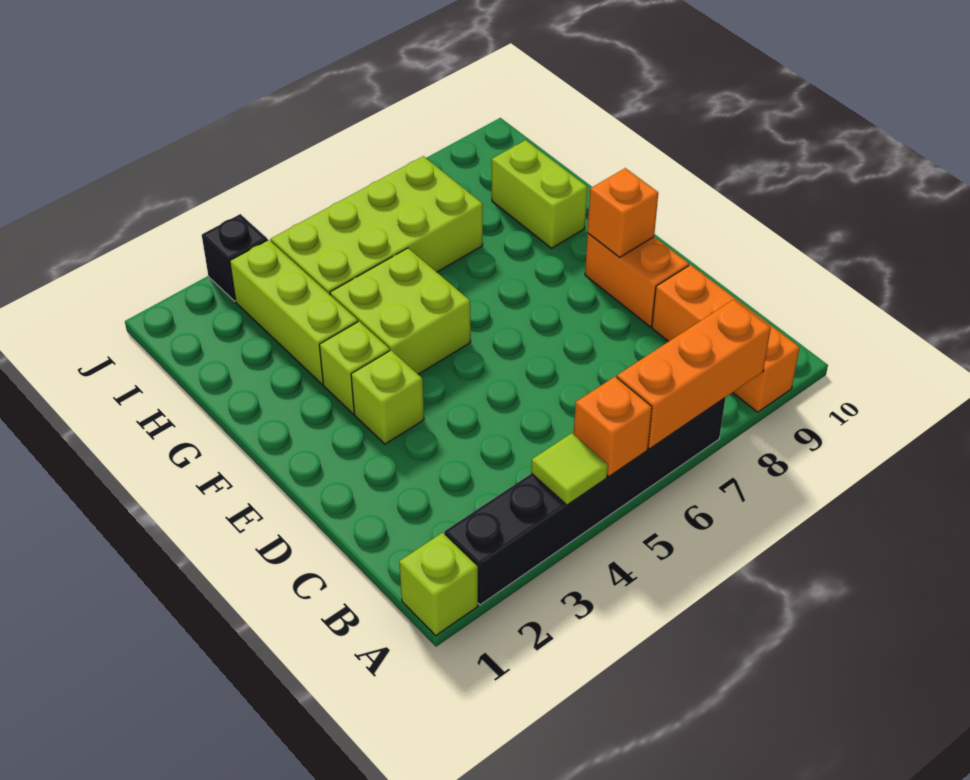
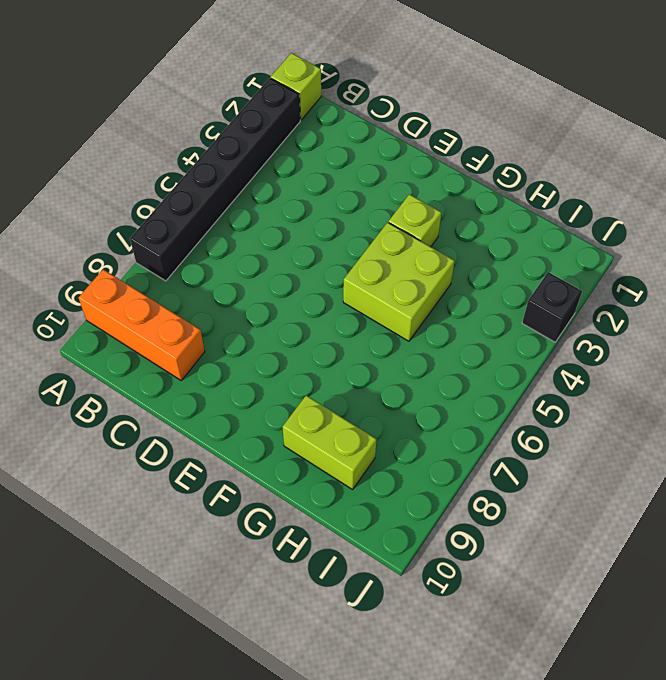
none -> orange 1x2 brick [585,233,689,327]
none -> lime 1x1 brick [351,350,424,444]
none -> lime 1x3 brick [230,240,358,384]

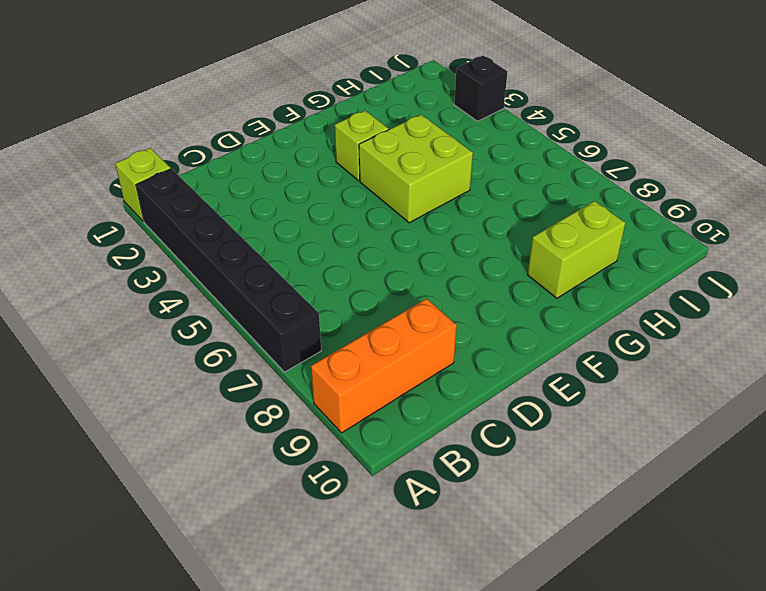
none -> orange 1x2 brick [585,233,689,327]
none -> lime 1x1 brick [351,350,424,444]
none -> lime 1x3 brick [230,240,358,384]

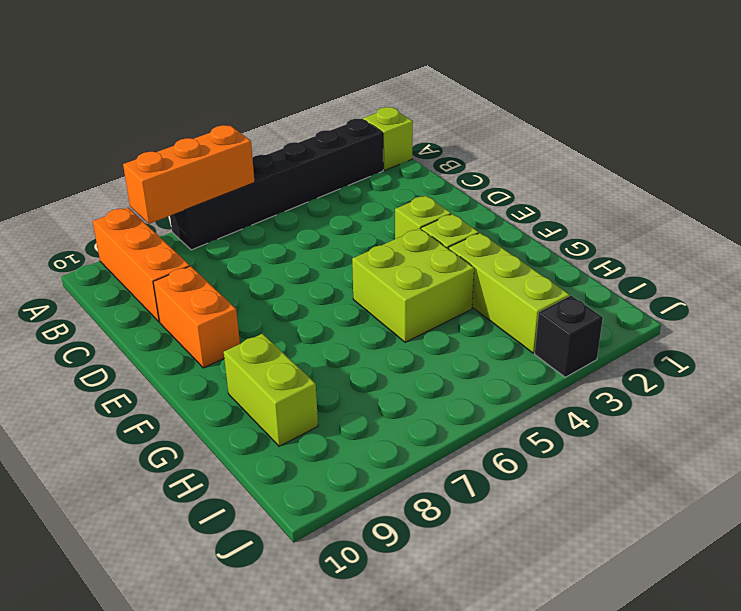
none -> lime 2x4 brick [271,156,483,295]
none -> lime 1x1 tile [531,433,608,505]
none -> orange 1x1 brick [574,377,652,476]

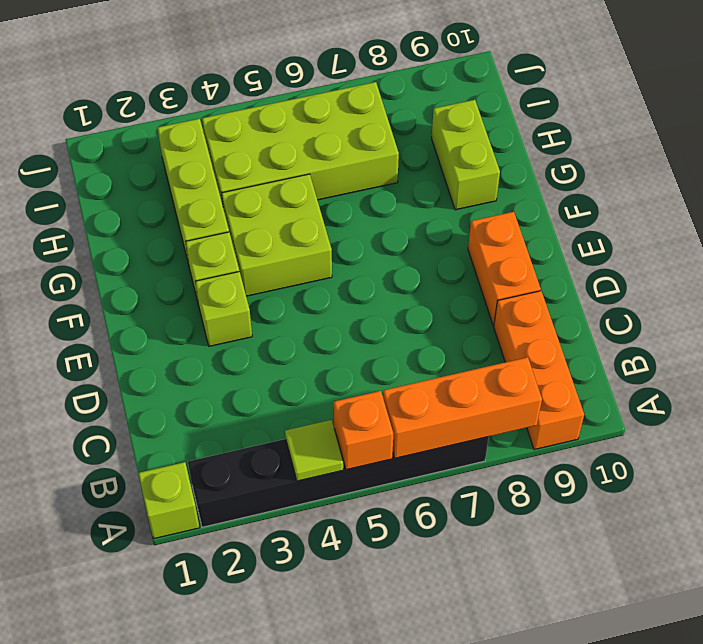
none -> black 1x1 brick [202,214,268,301]
none -> orange 1x1 brick [588,168,658,258]

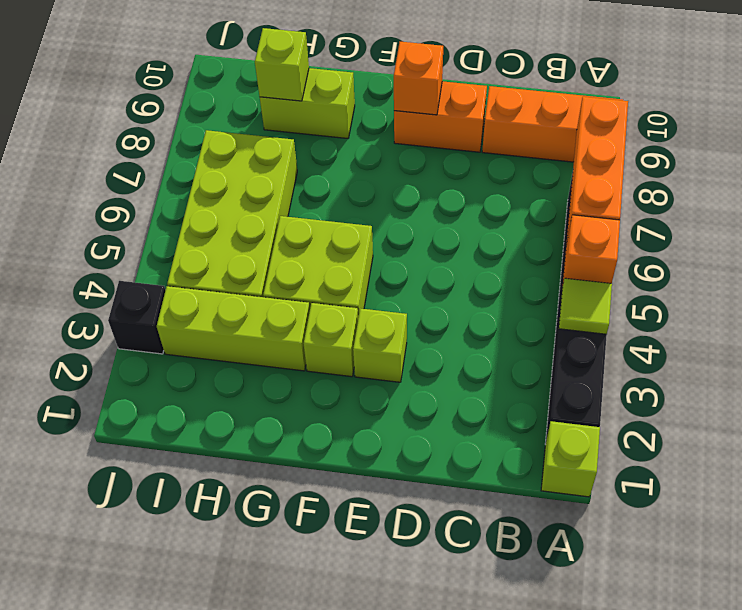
lime 1x1 brick [255,28,309,101] -> none

